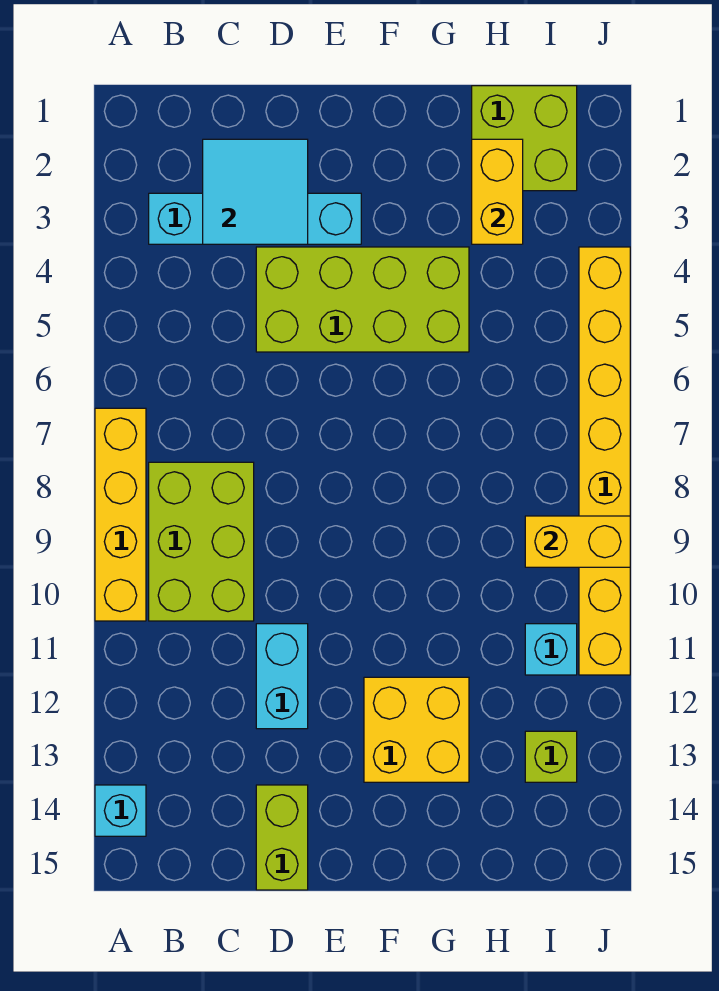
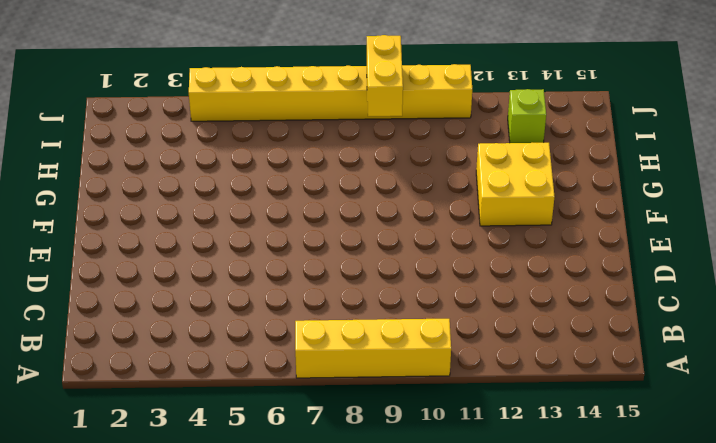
none -> cyan 1x1 brick [95,785,146,836]
none -> cyan 1x4 brick [149,193,361,244]
none -> lime 2x3 brick [149,462,254,621]

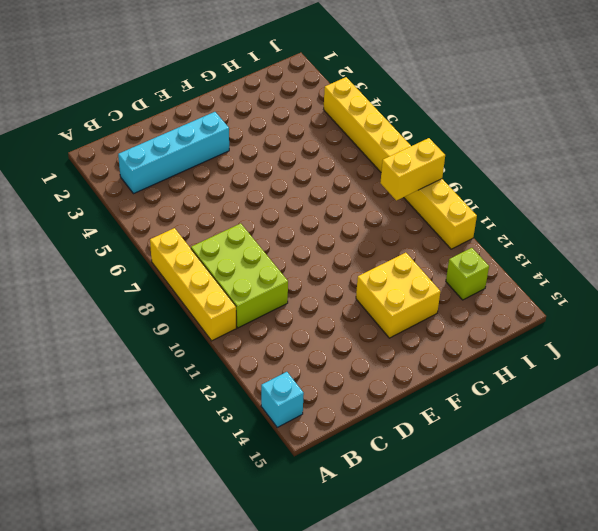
none -> lime 2x4 brick [256,247,469,352]
none -> cyan 1x2 brick [256,624,308,729]
none -> lime 1x2 brick [256,785,308,890]

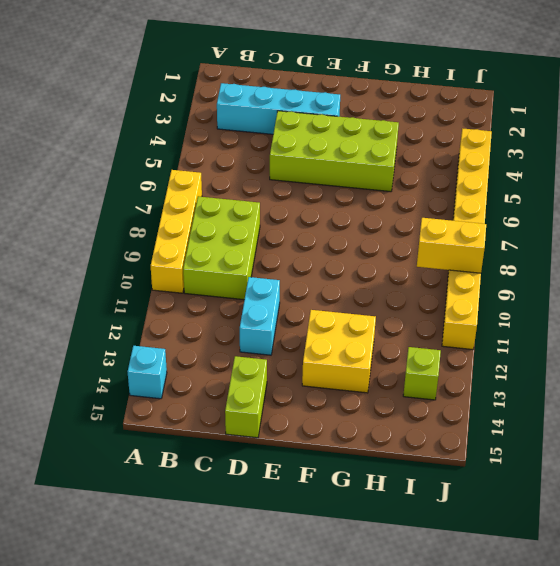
none -> lime 2x2 brick [472,86,577,191]
none -> cyan 1x1 brick [525,624,577,675]
none -> cyan 2x2 tile [203,139,308,244]

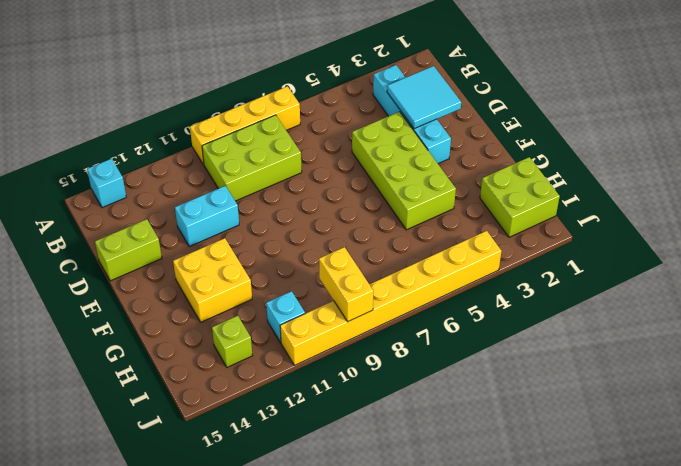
none -> yellow 1x2 brick [472,139,523,244]

